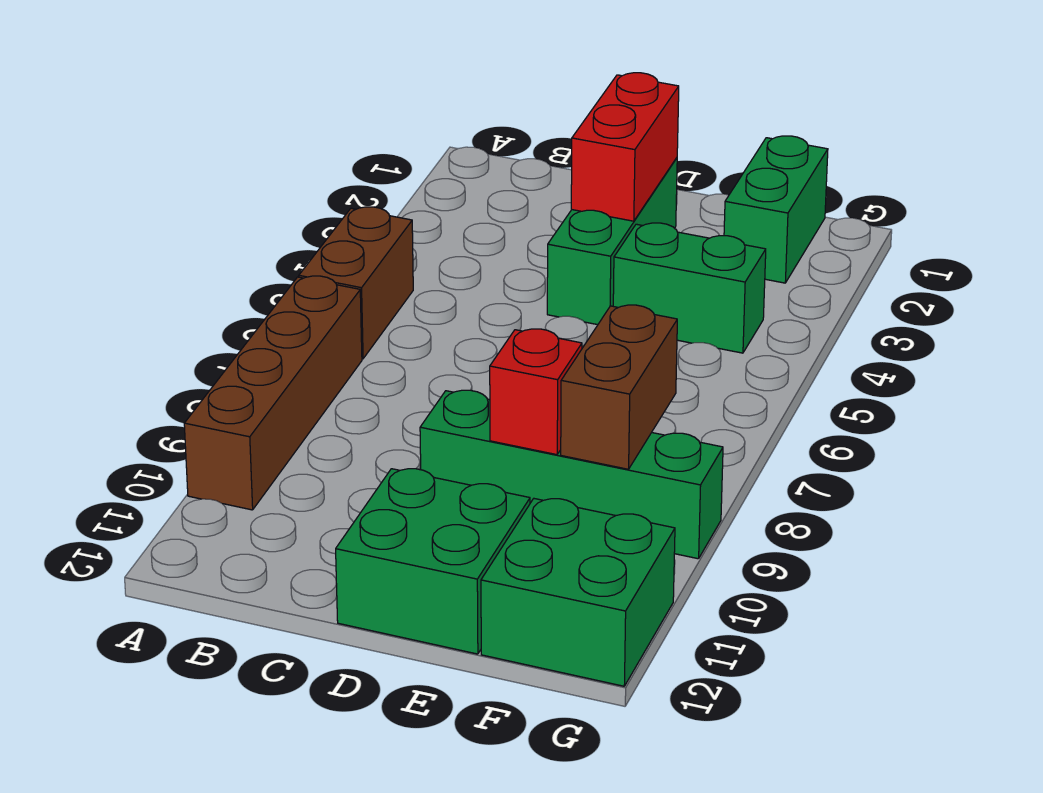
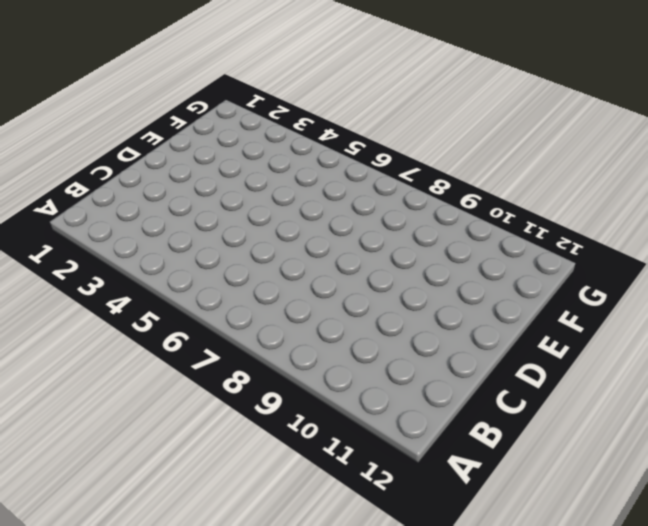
none -> brown 1x2 brick [299,207,413,359]
none -> brown 1x4 brick [184,276,362,510]

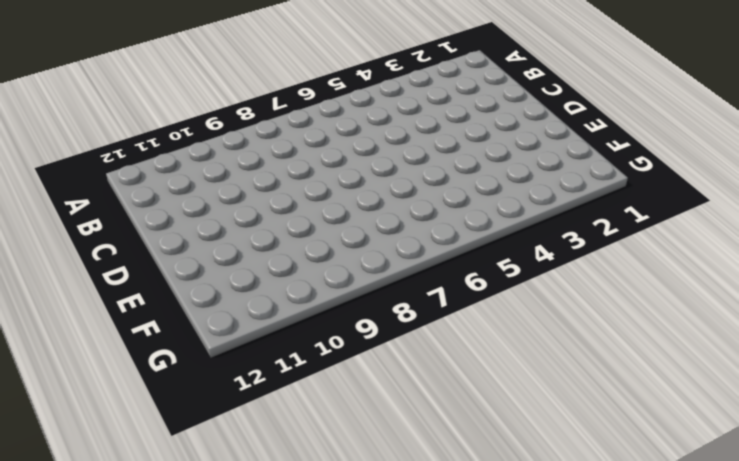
none -> brown 1x2 brick [299,207,413,359]
none -> brown 1x4 brick [184,276,362,510]

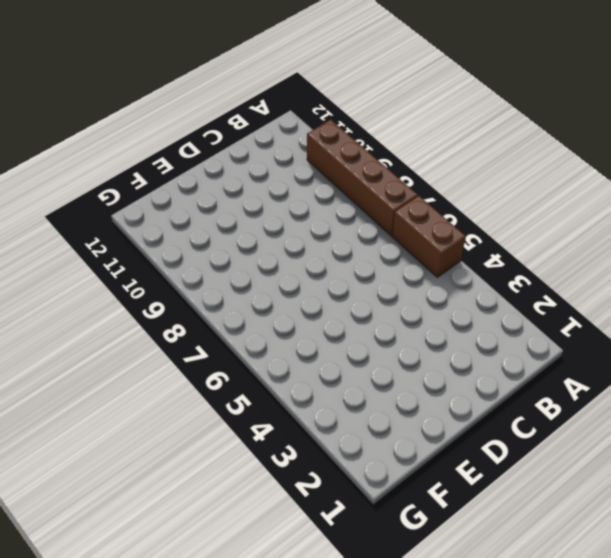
none -> green 1x3 brick [547,158,677,325]
none -> green 1x4 brick [420,390,723,559]

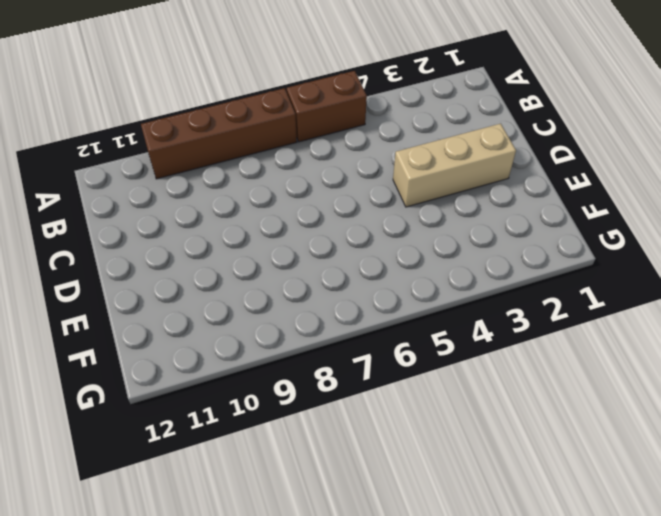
tan 1x3 brick [393,124,516,207] -> green 1x3 brick [547,158,677,325]
none -> green 1x4 brick [420,390,723,559]
none -> green 2x2 brick [336,469,530,654]

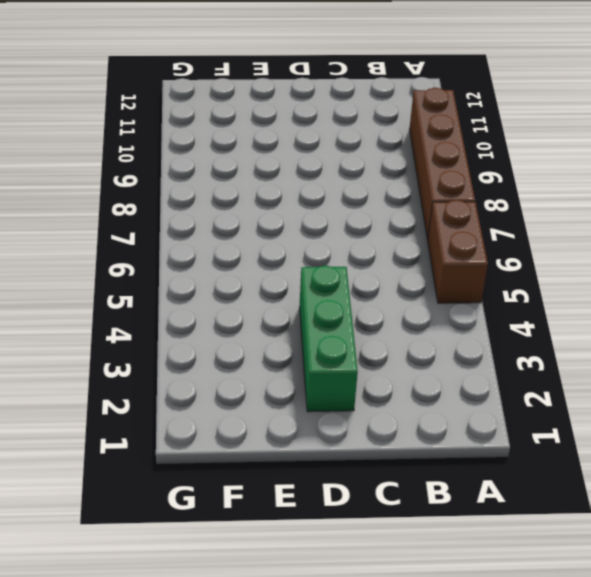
none -> green 1x4 brick [420,390,723,559]
none -> green 2x2 brick [336,469,530,654]

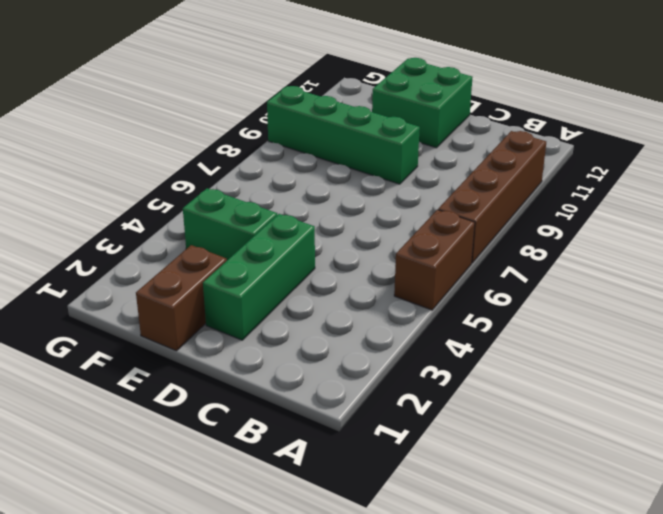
brown 1x2 brick [136,245,227,351] -> brown 1x2 brick moved to [561,305,677,469]
none -> green 1x2 brick [724,136,828,283]
none -> green 2x2 brick [481,499,675,686]

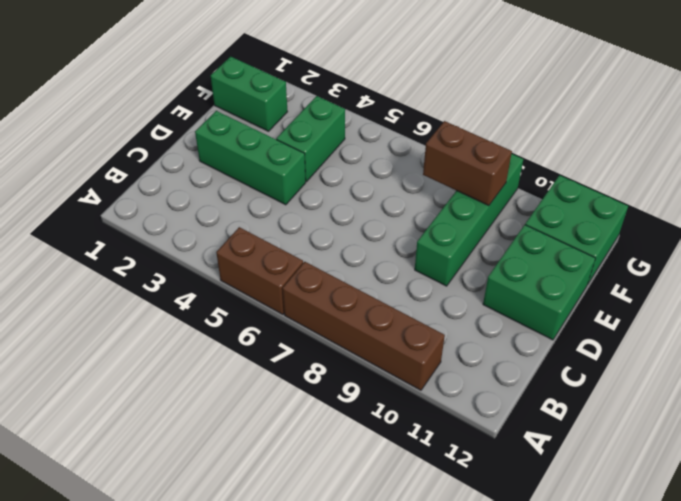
none -> red 1x2 brick [571,73,679,221]
none -> red 1x1 brick [490,329,582,455]

